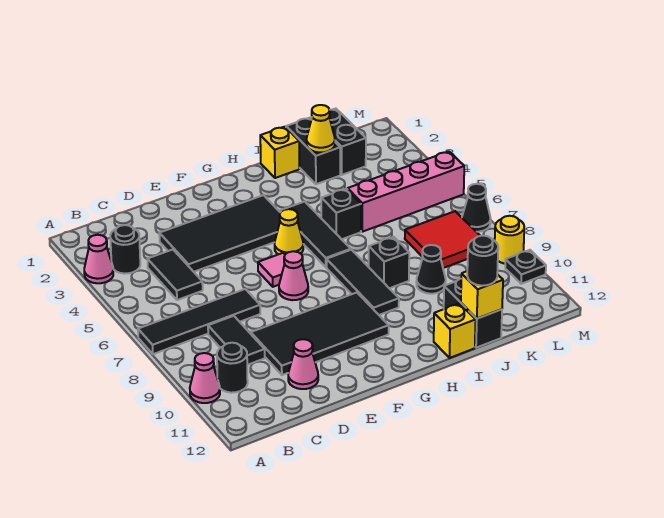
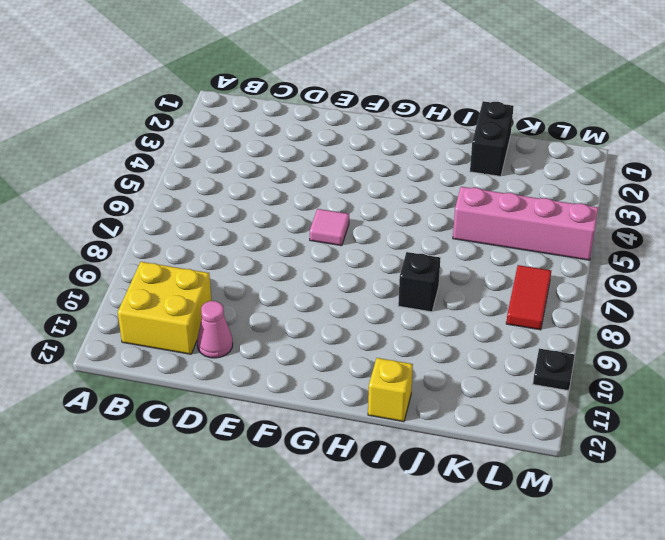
yellow 2x2 brick [118,262,211,354] -> black 1x1 round brick [217,343,248,393]
red 1x2 tile [506,265,551,330] -> red 2x2 tile [405,211,480,268]
none -> pink 1x1 cone [84,235,113,283]
none -> black 1x4 tile [138,289,260,354]
none -> pink 1x1 cone [190,353,220,403]
none -> black 1x1 round brick [110,225,140,274]

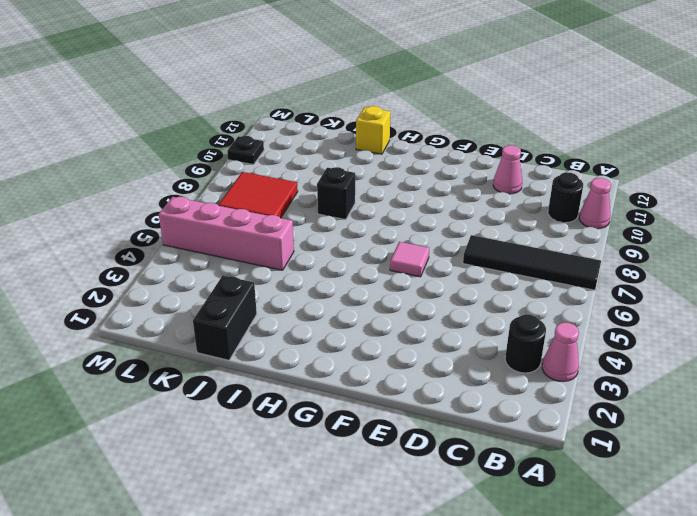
none -> black 1x2 tile [147,250,203,300]
none -> black 1x2 tile [208,316,265,365]
none -> black 2x4 tile [159,195,280,272]
none -> black 2x4 tile [251,293,389,375]

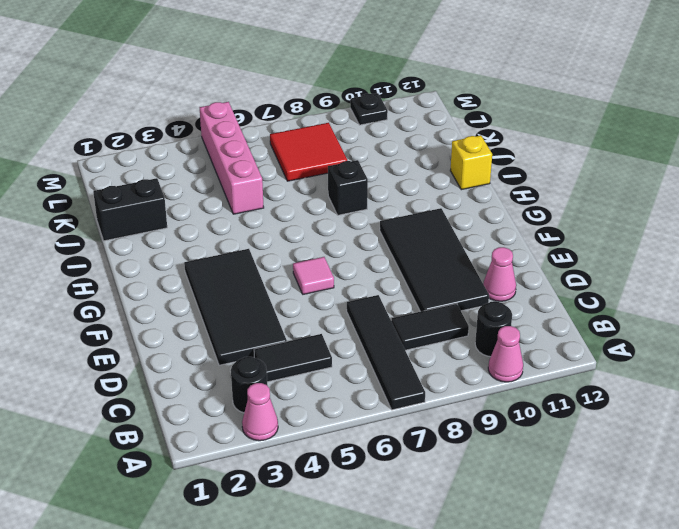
none -> pink 1x1 cone [279,251,308,300]
none -> yellow 1x1 cone [275,209,303,254]
none -> black 1x3 tile [280,201,351,267]
none -> black 1x3 tile [327,250,399,315]

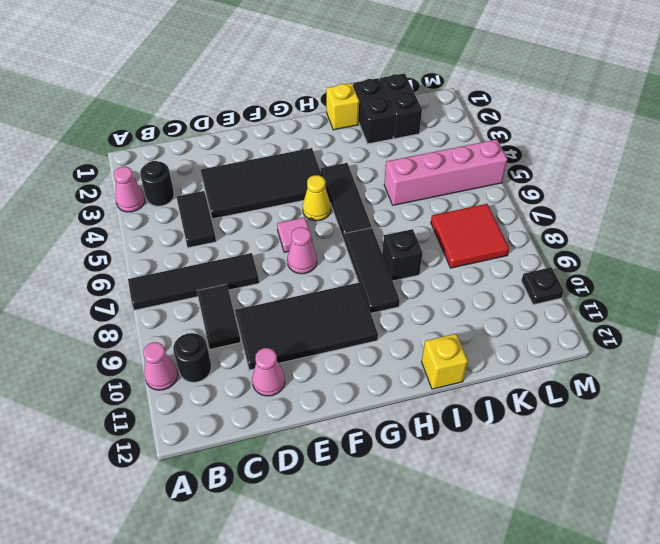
none -> black 1x1 brick [321,189,361,239]
none -> black 1x1 cone [416,245,446,294]
none -> black 1x2 brick [444,279,502,348]
none -> black 1x1 cone [462,184,491,232]

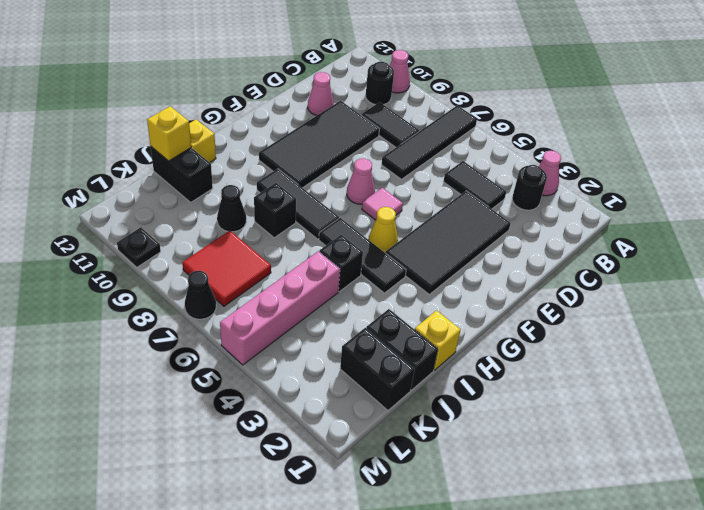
none -> yellow 1x1 round brick [495,216,524,264]
none -> yellow 1x1 cone [307,105,335,153]
none -> black 1x1 round brick [467,236,498,286]

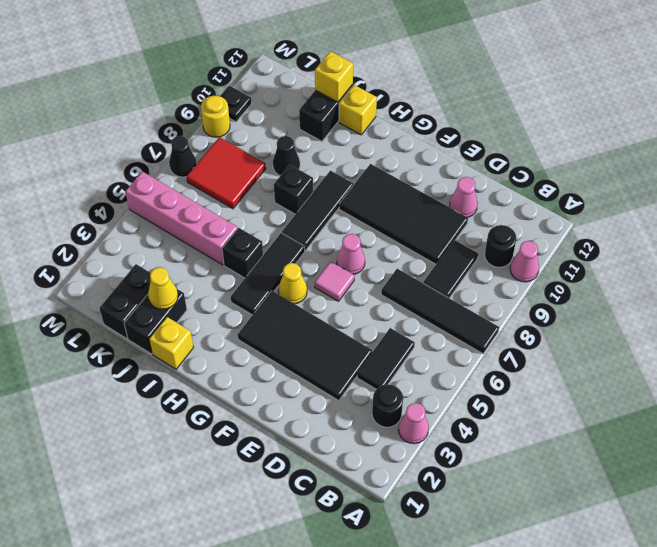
none -> black 1x1 round brick [467,236,498,286]

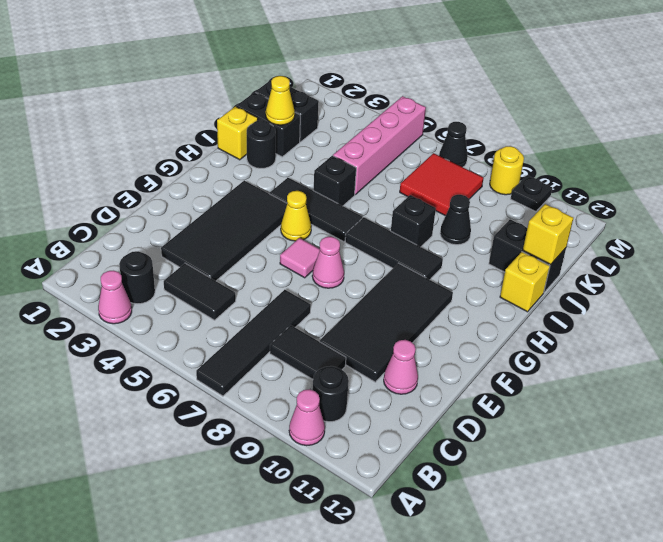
black 1x1 round brick [247,120,276,168] -> black 1x1 round brick moved to [467,236,498,286]

